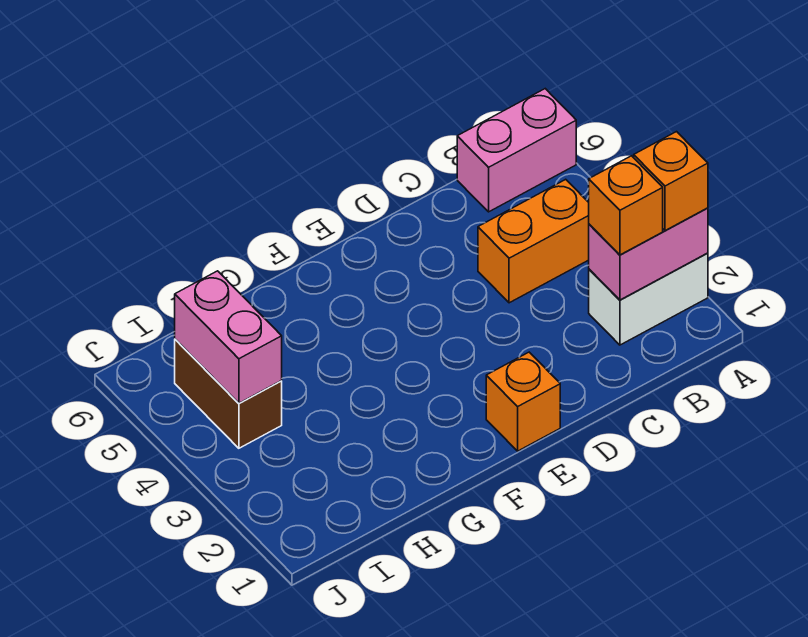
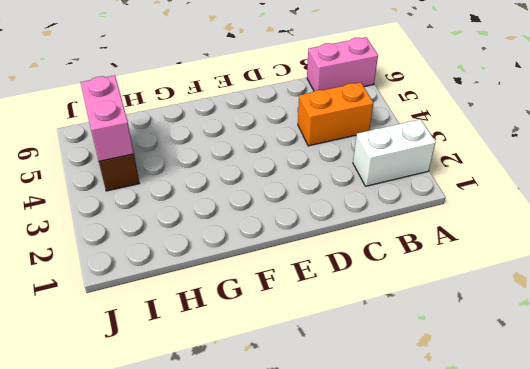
none -> orange 1x1 brick [486,352,560,451]
none -> pink 1x2 brick [589,208,708,300]

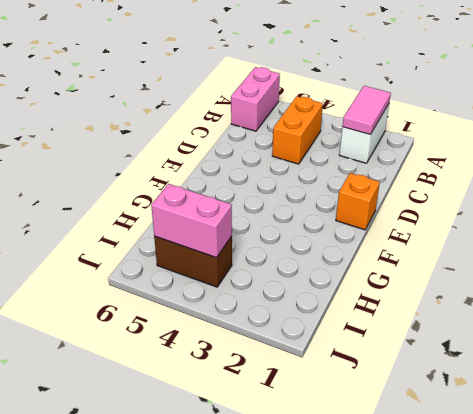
pink 1x2 tile [343,86,391,135] -> pink 1x2 brick [589,208,708,300]
none -> orange 1x1 brick [634,132,708,231]
none -> orange 1x1 brick [589,156,663,255]

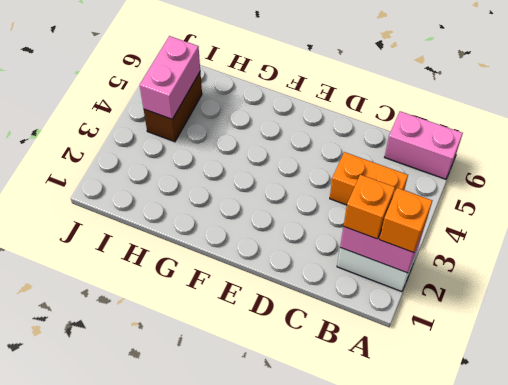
none -> orange 1x1 brick [486,352,560,451]

